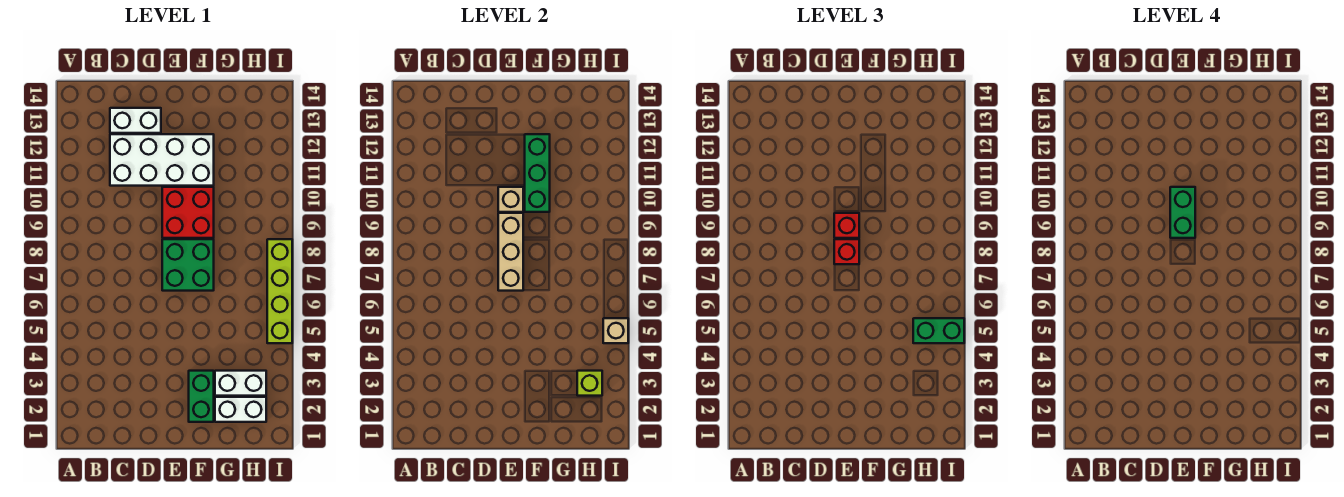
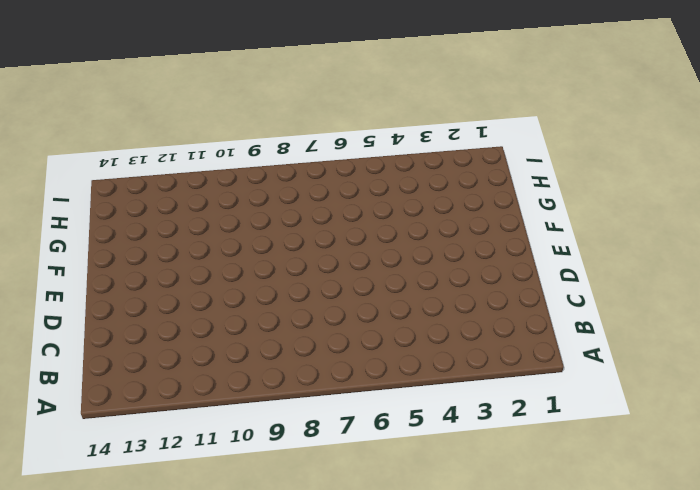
none -> white 2x4 brick [110,134,214,186]
none -> white 1x2 brick [110,108,161,133]
none -> green 2x2 brick [162,239,214,291]

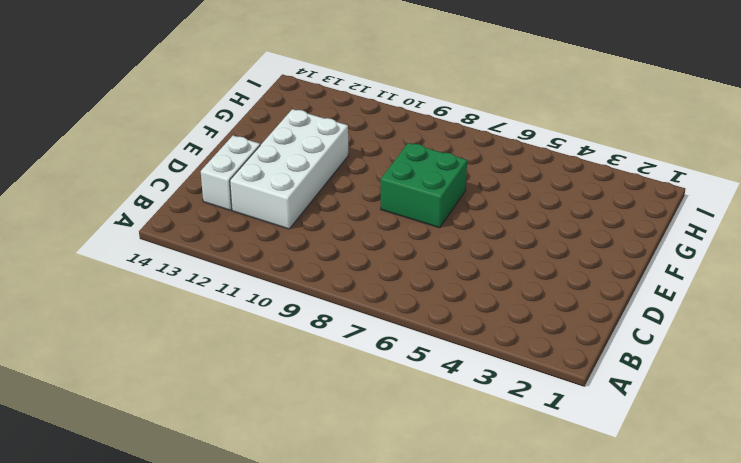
none -> red 2x2 brick [162,187,214,238]
none -> green 1x2 brick [189,371,214,422]
none -> white 1x2 brick [215,397,266,422]

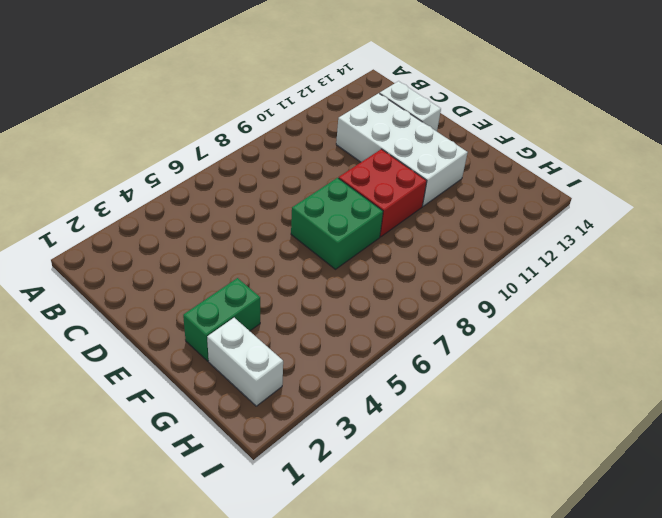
none -> white 1x2 brick [215,371,266,396]
none -> lime 1x4 brick [267,239,292,343]
none -> tan 1x3 brick [498,213,523,291]

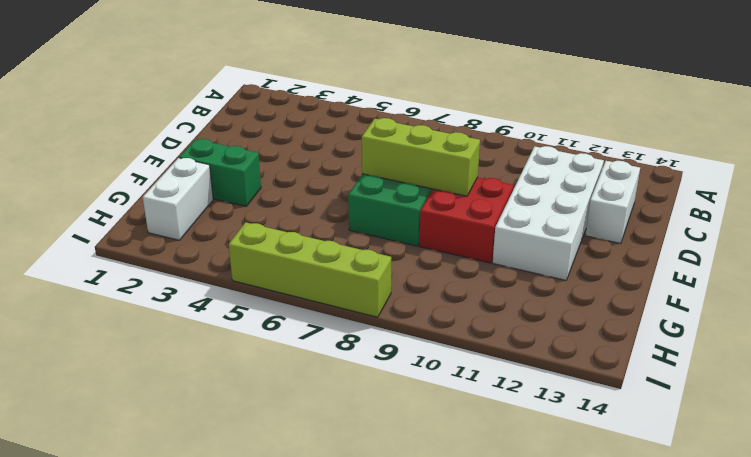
lime 1x3 brick [362,118,480,196] -> tan 1x3 brick [498,213,523,291]
none -> white 1x2 brick [215,371,266,396]
none -> tan 1x1 brick [498,187,523,212]
none -> green 1x3 brick [525,134,550,212]

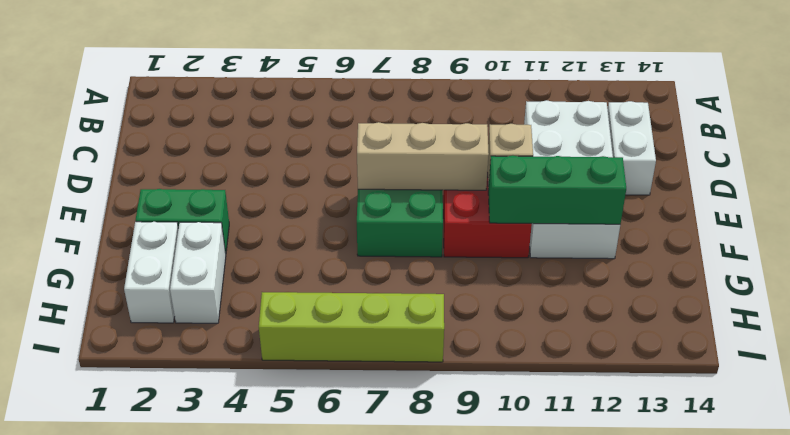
none -> lime 1x1 brick [577,371,602,396]
none -> tan 1x1 brick [603,318,628,343]
none -> red 1x1 brick [834,239,859,264]

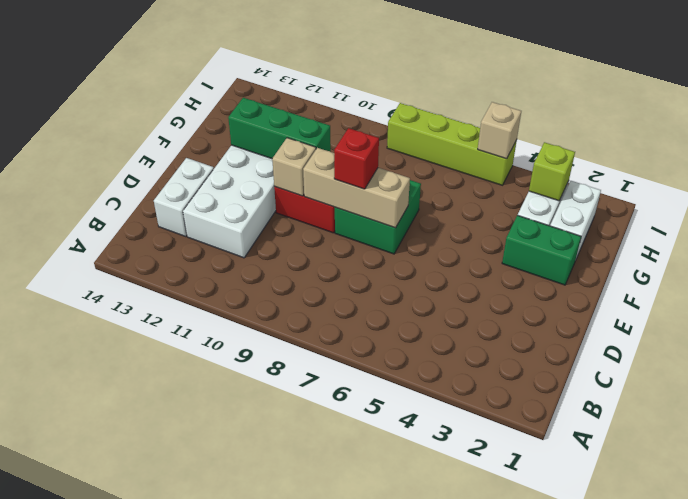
none -> red 1x1 brick [834,213,859,238]
none -> green 1x2 brick [913,318,964,343]
none -> green 1x2 brick [1170,187,1195,238]

